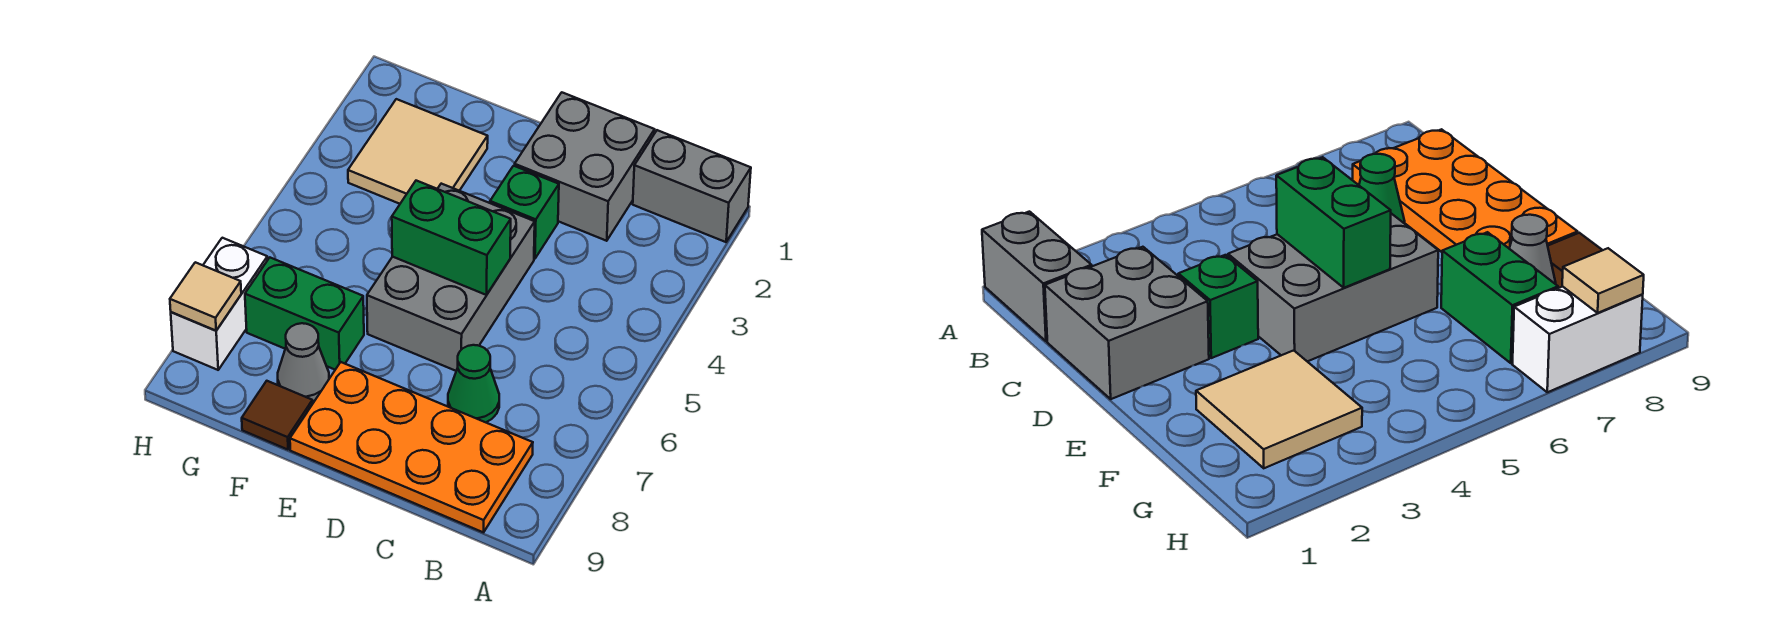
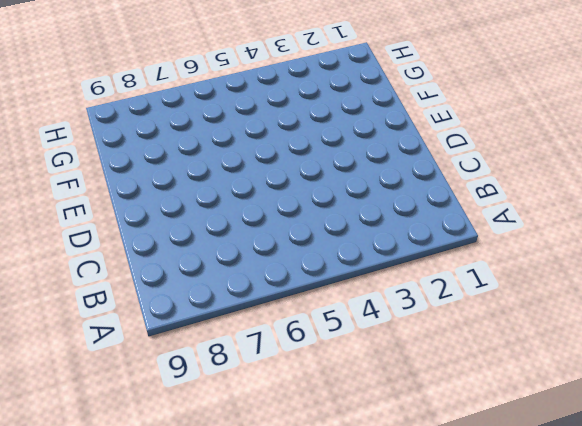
none -> grey 1x2 brick [633,130,751,242]
none -> orange 2x4 plate [290,362,533,532]
none -> grey 2x2 brick [515,92,655,241]

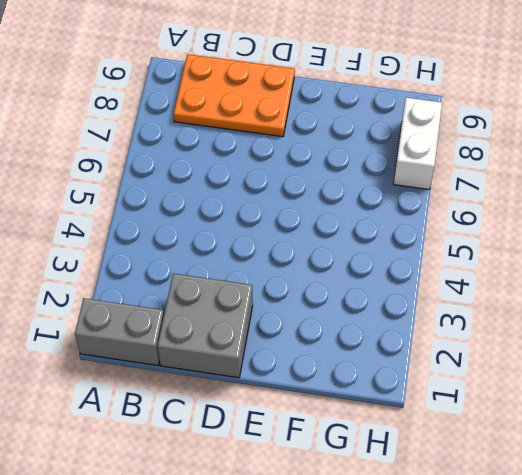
orange 2x3 plate [174,54,295,137] -> orange 2x4 plate [290,362,533,532]
none -> green 1x1 cone [448,345,499,422]
none -> green 1x1 brick [490,166,559,259]
none -> grey 2x3 brick [367,184,535,371]

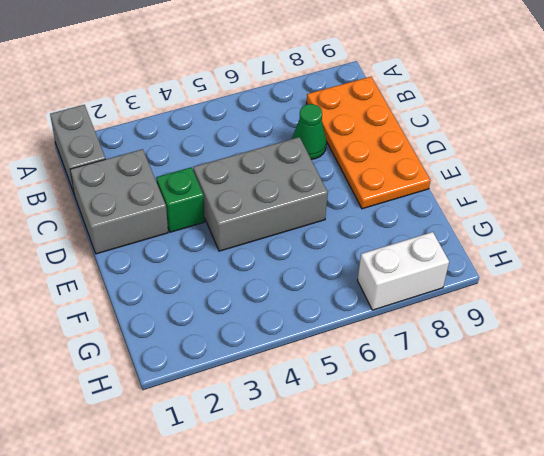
none -> tan 2x2 tile [348,99,488,204]
none -> green 1x2 brick [245,258,364,370]
none -> grey 1x1 cone [278,323,329,401]

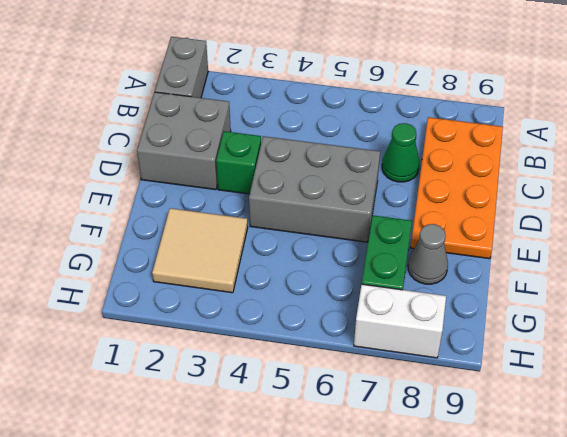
none -> brown 1x1 tile [242,381,313,450]
none -> green 1x2 brick [392,181,511,295]
none -> tan 1x1 tile [170,262,241,331]

